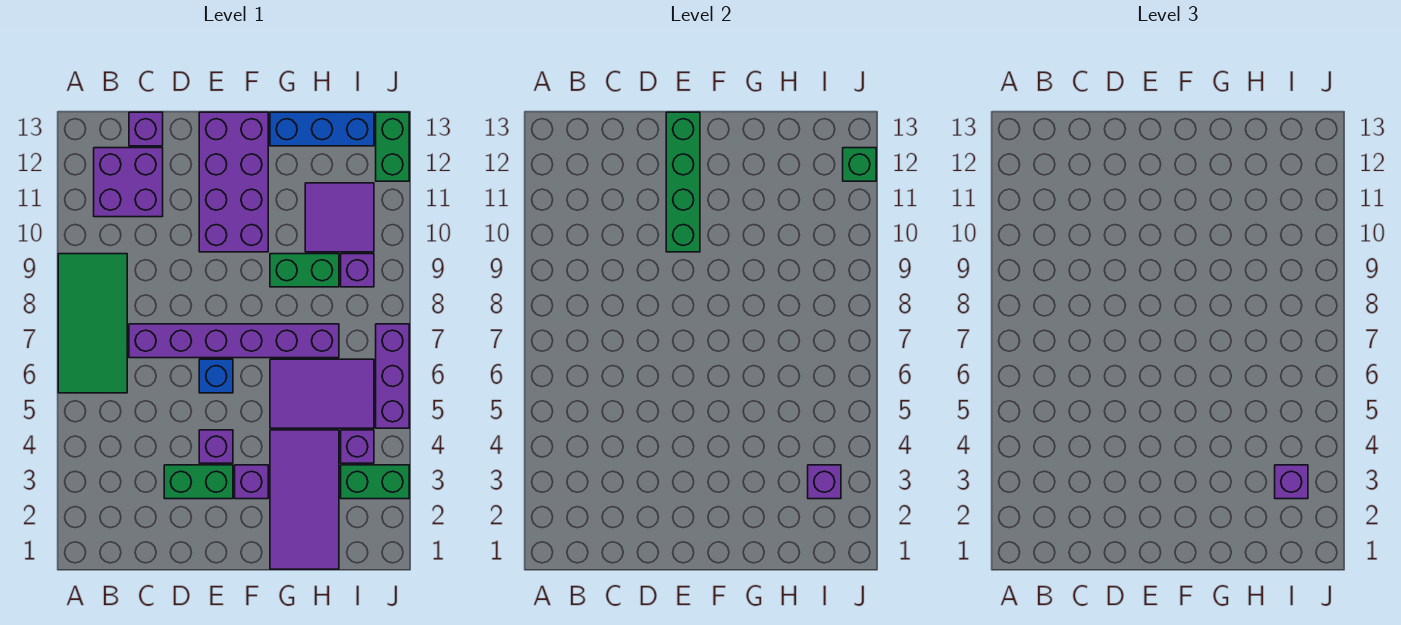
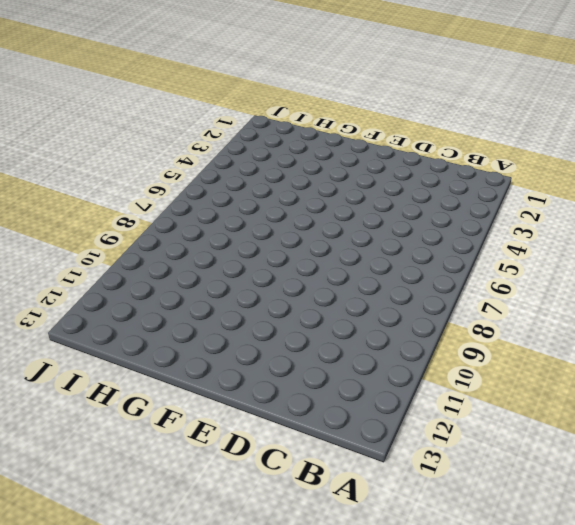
none -> green 2x4 tile [58,254,127,393]
none -> purple 2x2 brick [94,148,163,217]
none -> purple 1x6 brick [129,324,339,358]

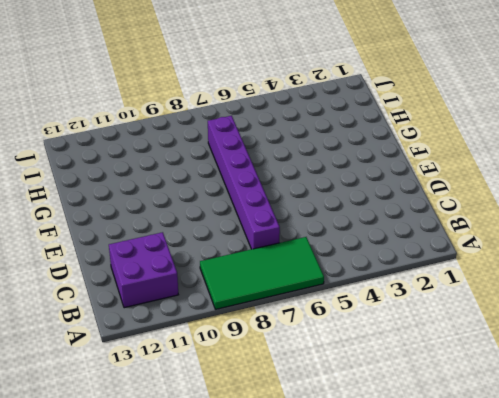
none -> purple 1x1 brick [129,112,163,146]
none -> green 1x2 brick [164,465,233,499]
none -> purple 1x1 brick [199,430,233,463]

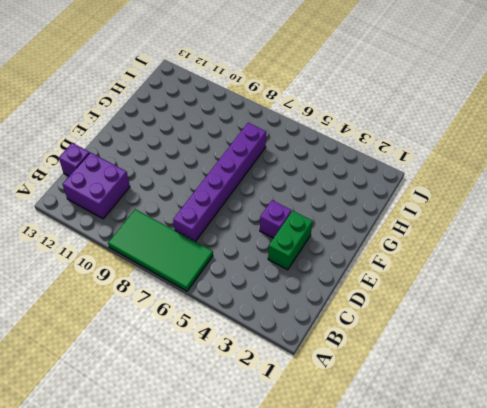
none -> blue 1x1 brick [199,359,233,393]
none -> purple 2x4 brick [199,112,268,252]
none -> purple 1x1 brick [235,465,268,499]

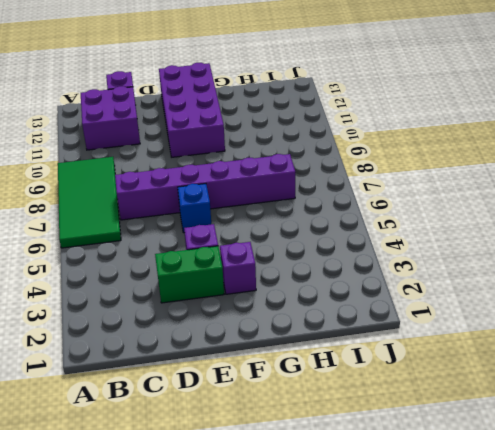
none -> purple 2x4 tile [270,430,339,569]
none -> purple 2x3 tile [270,359,374,428]
none -> green 1x2 brick [270,254,339,287]

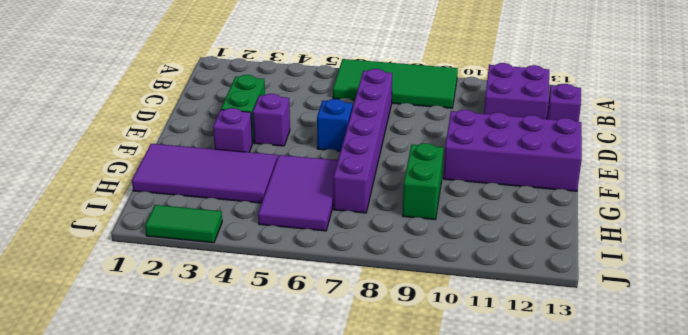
green 1x2 tile [145,205,222,243] -> green 1x2 brick [341,465,409,499]
none -> blue 1x3 brick [270,112,374,146]
none -> purple 2x2 tile [305,183,374,252]
none -> purple 1x1 brick [341,430,374,463]

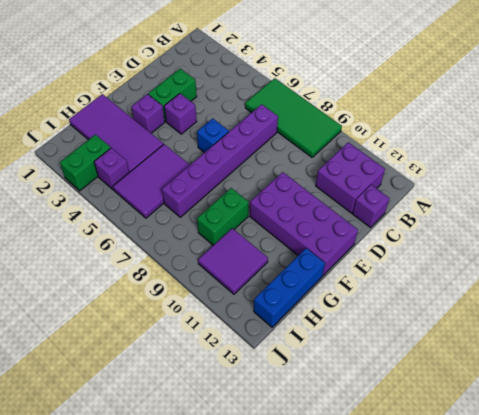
none -> purple 1x1 brick [341,254,374,287]
none -> purple 1x3 brick [376,324,409,428]
none -> green 1x2 brick [376,112,409,181]

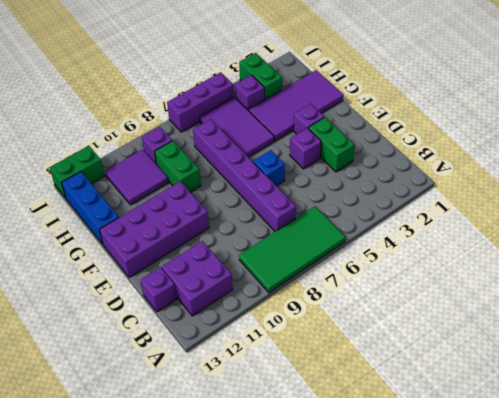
none -> green 1x4 brick [666,112,700,252]
none -> purple 1x1 brick [808,465,841,499]
none -> green 1x1 brick [843,148,876,181]

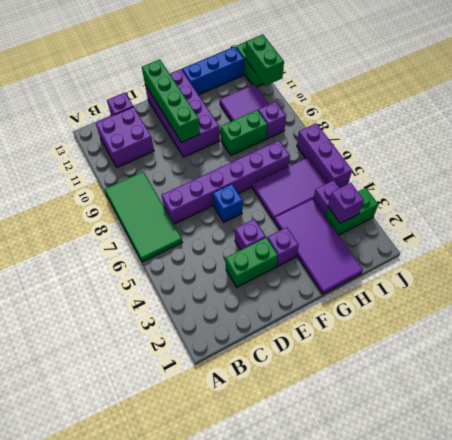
green 1x2 brick [245,35,284,86] -> green 1x1 brick [843,148,876,181]
none -> purple 1x1 brick [1275,465,1308,499]

